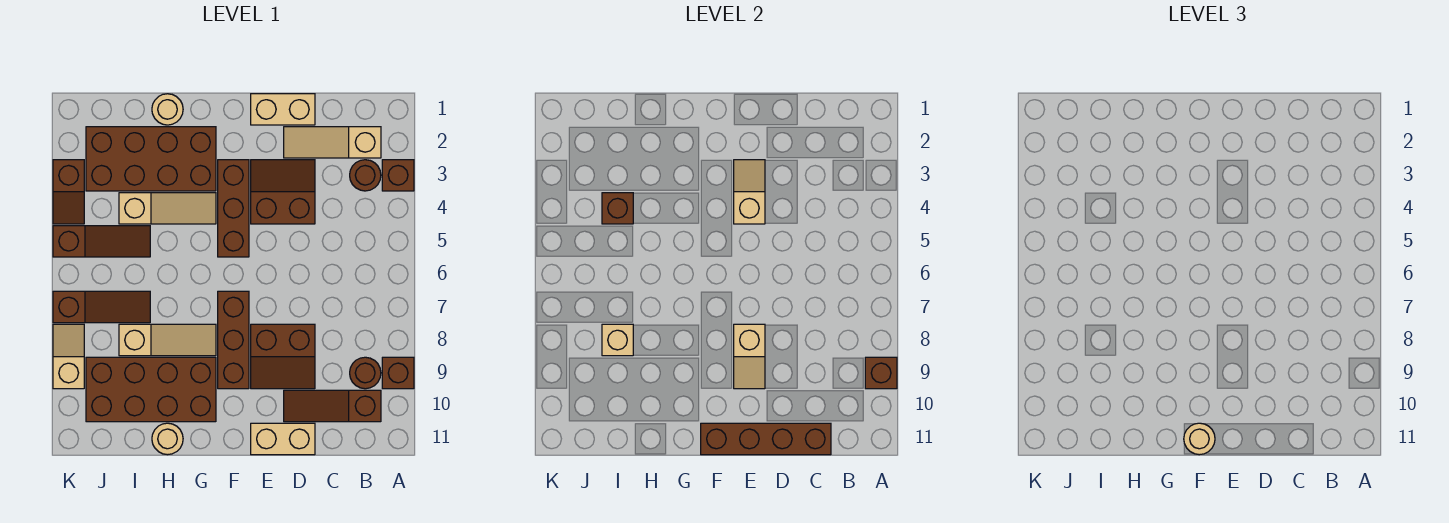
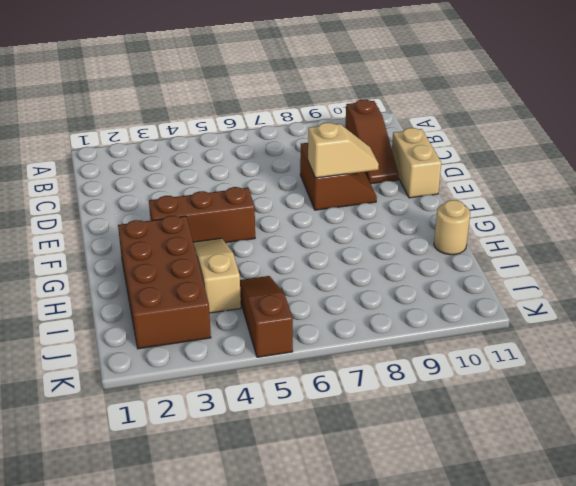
none -> brown 1x1 brick [382,160,414,191]
none -> brown 1x1 brick [382,357,414,389]
none -> tan 1x3 slope [284,127,381,158]

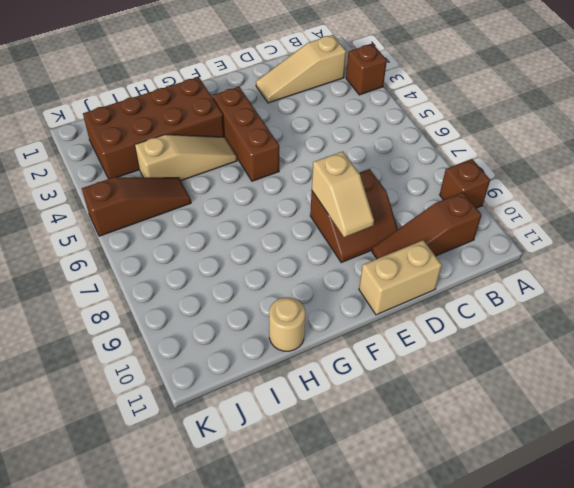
none -> brown 1x1 round brick [350,160,381,191]
none -> brown 1x1 round brick [350,357,381,389]
none -> tan 1x2 brick [251,94,315,125]

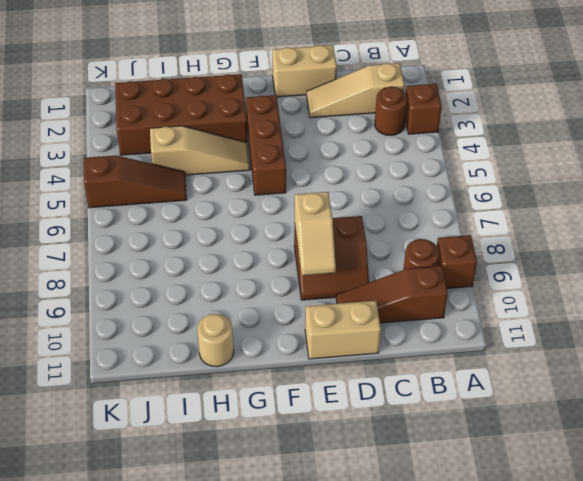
none -> brown 2x2 slope [251,160,315,224]
none -> brown 1x3 brick [218,291,249,389]
none -> tan 1x3 slope [119,324,216,356]

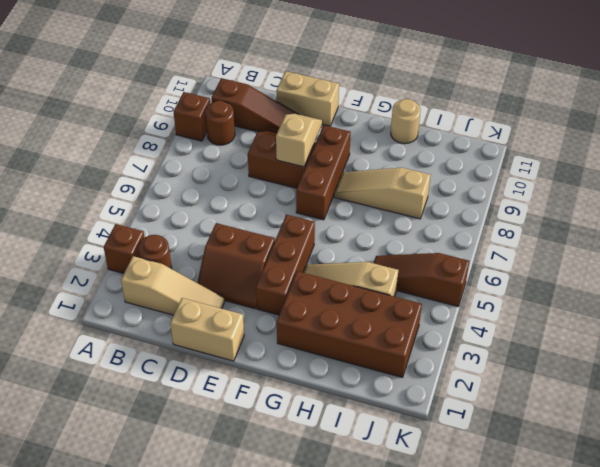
none -> brown 2x4 brick [86,357,216,422]
none -> tan 1x1 round brick [152,94,183,125]
none -> brown 1x3 slope [53,291,150,323]

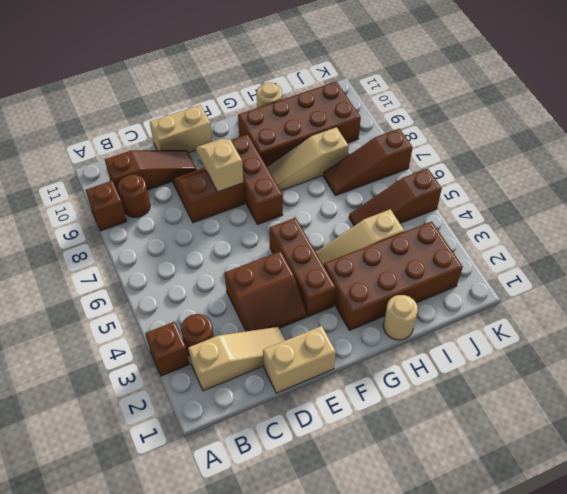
none -> brown 1x2 slope [53,160,84,224]
none -> tan 1x2 slope [53,324,84,389]
none -> brown 1x1 brick [865,357,897,389]

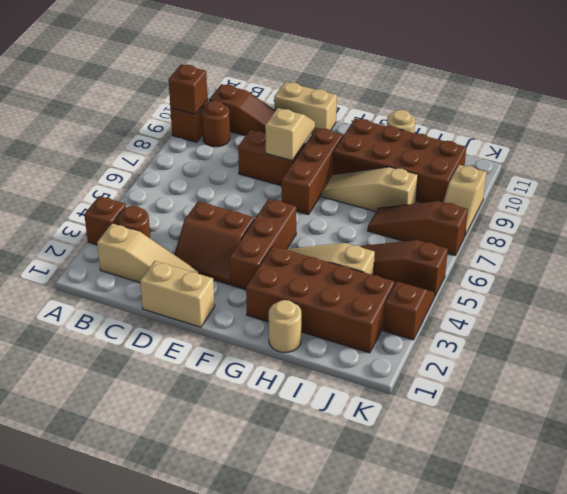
none -> brown 1x4 brick [701,423,831,455]
none -> tan 1x2 slope [734,160,765,224]
none -> brown 1x1 brick [602,193,633,224]

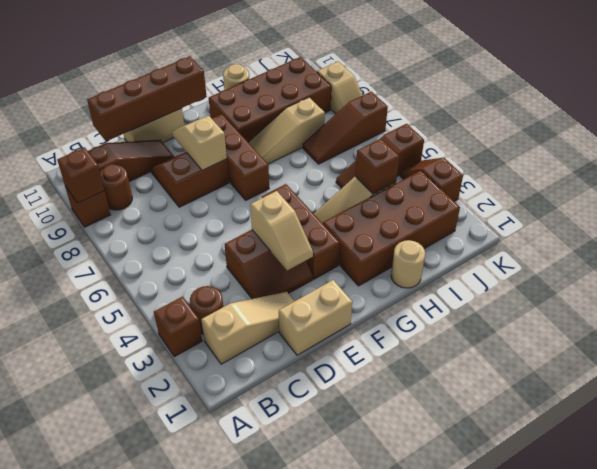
none -> tan 1x1 brick [602,324,633,356]
none -> tan 1x1 round brick [1184,423,1215,455]

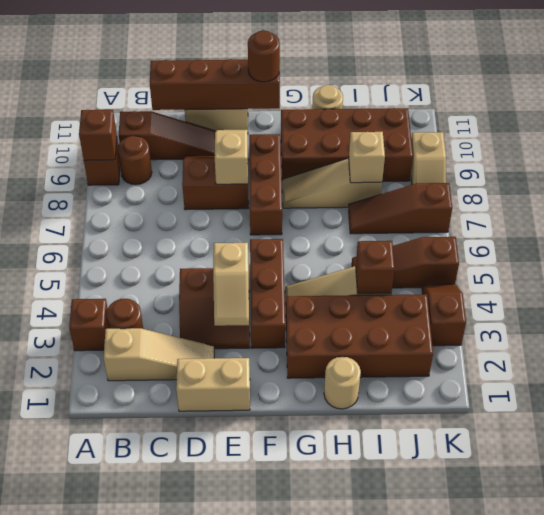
brown 1x1 round brick [248,30,280,82] -> tan 1x1 round brick [1184,423,1215,455]

